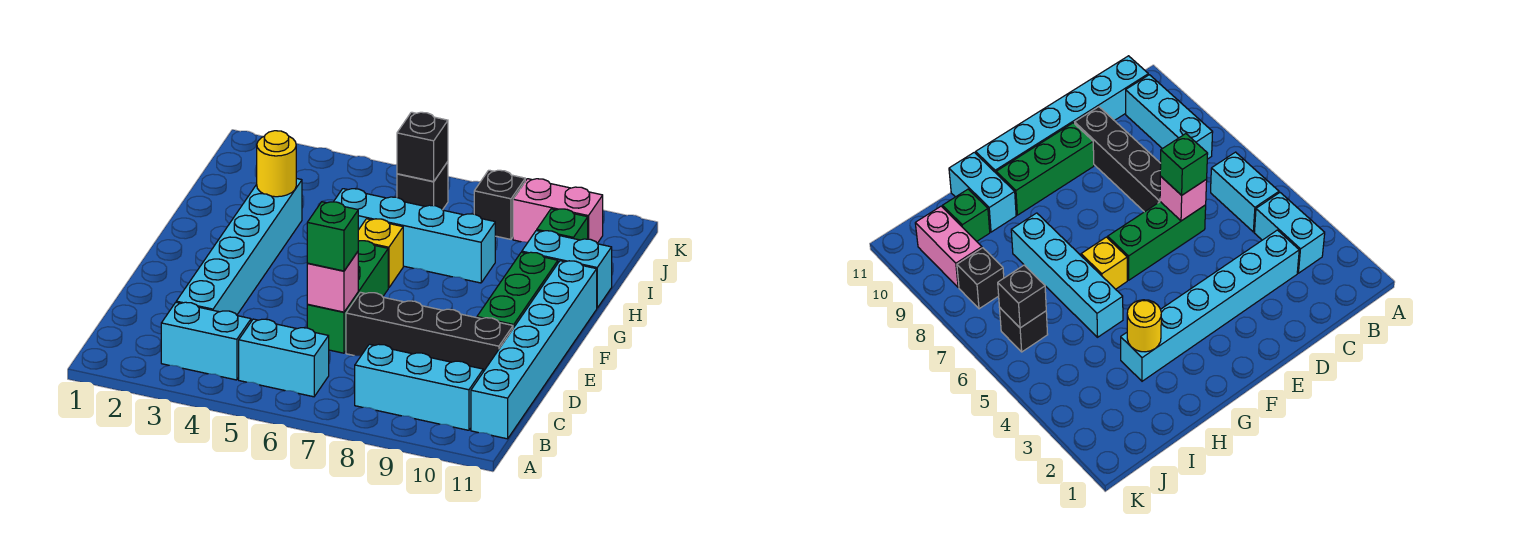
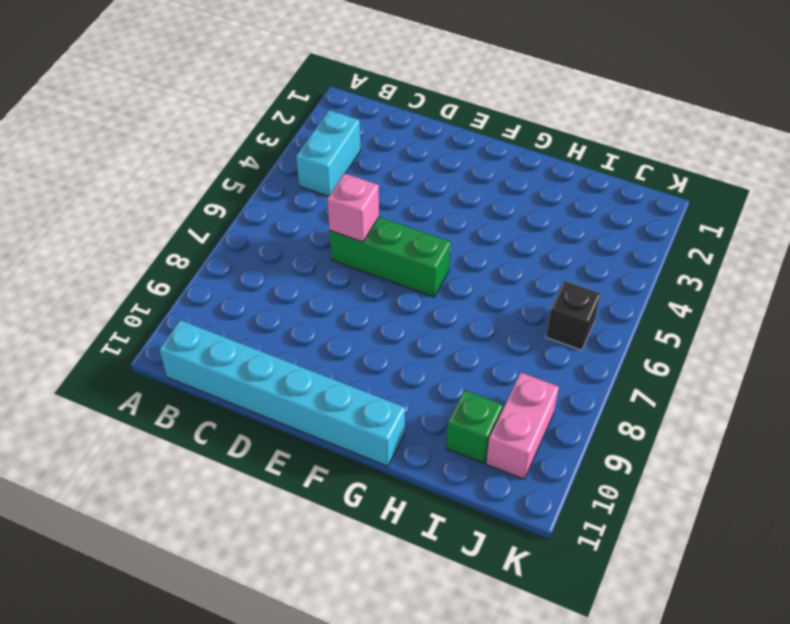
none -> cyan 1x2 brick [239,319,329,397]
none -> cyan 1x3 brick [355,344,483,430]
none -> cyan 1x6 brick [176,178,302,315]

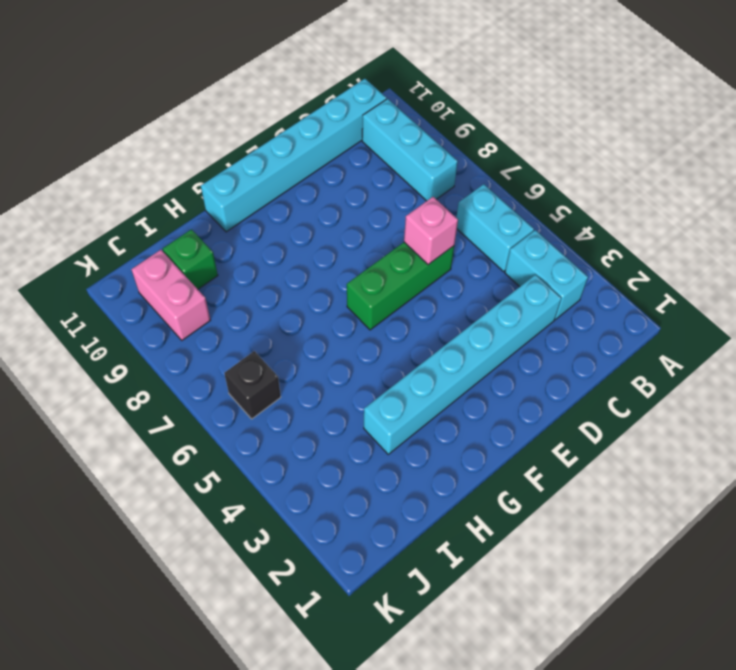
none -> black 1x4 brick [346,292,513,372]
none -> green 1x3 brick [477,252,558,328]
none -> yellow 1x1 brick [358,219,403,288]

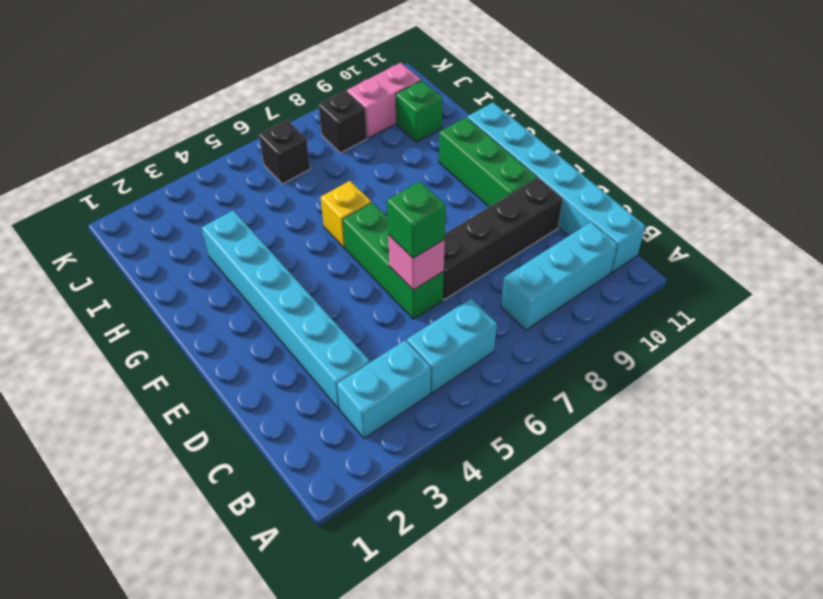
none -> cyan 1x4 brick [334,189,495,283]
none -> cyan 1x2 brick [522,231,612,308]
none -> yellow 1x1 round brick [257,131,296,197]

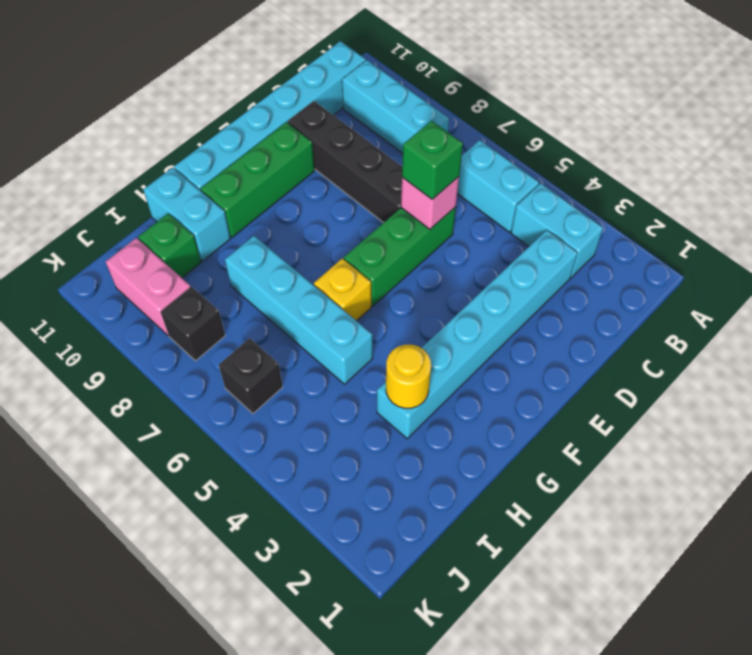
none -> black 1x1 brick [397,112,448,182]

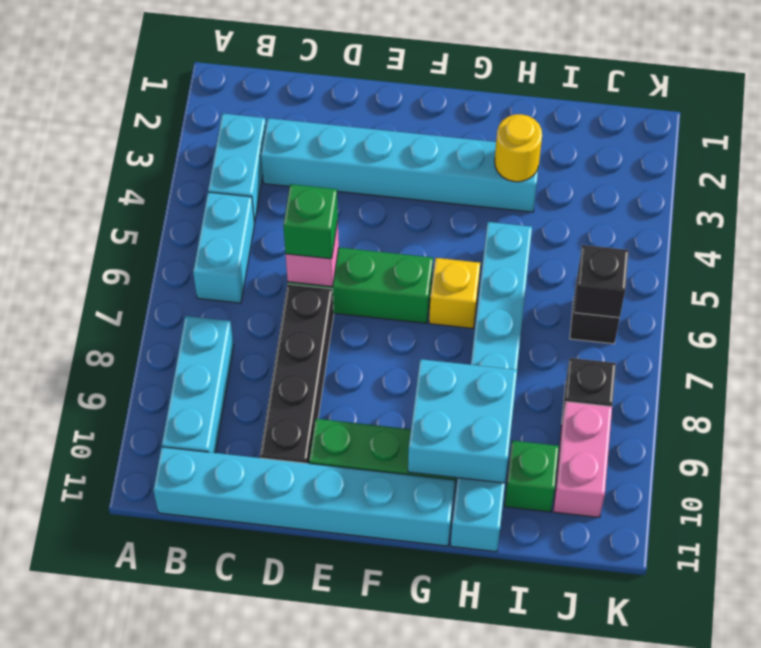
cyan 2x2 brick [408,359,517,483] -> none

